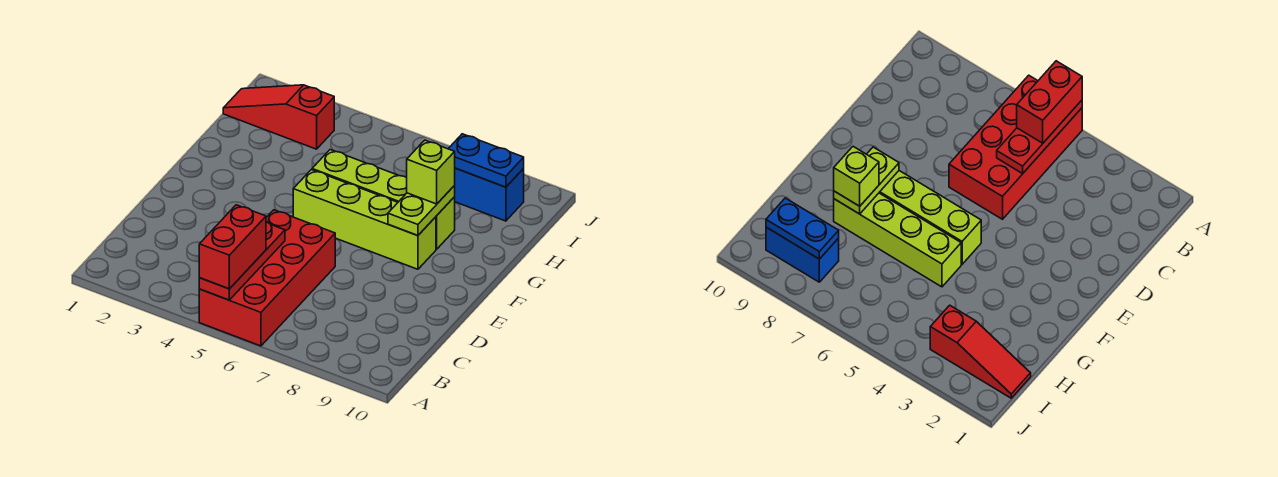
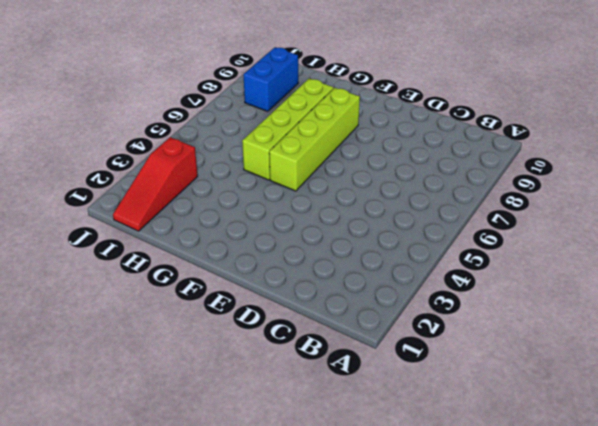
none -> red 2x4 brick [199,210,335,346]
none -> red 1x3 plate [199,222,285,300]

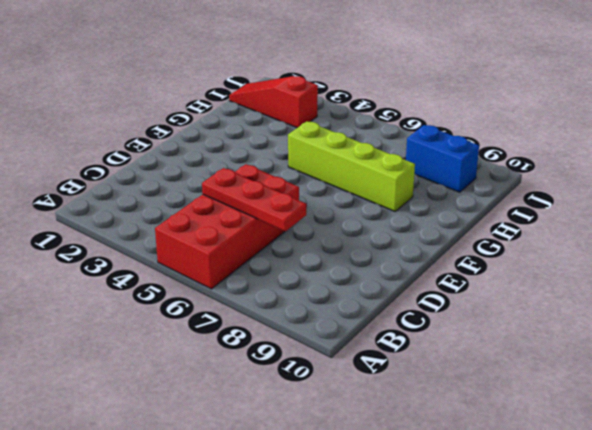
red 1x3 plate [202,168,306,231] -> red 1x3 plate turned to [199,222,285,300]
none -> lime 1x4 brick [293,170,436,269]
none -> lime 1x2 plate [388,186,455,236]

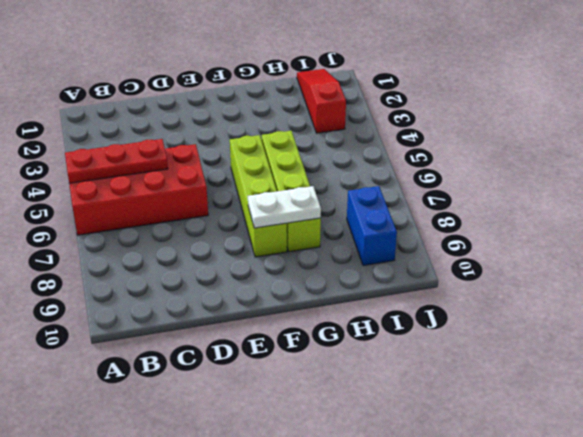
white 1x2 plate [248,186,321,228] -> lime 1x2 plate [388,186,455,236]
none -> blue 1x2 plate [448,134,524,187]
none -> red 1x2 brick [199,205,266,289]

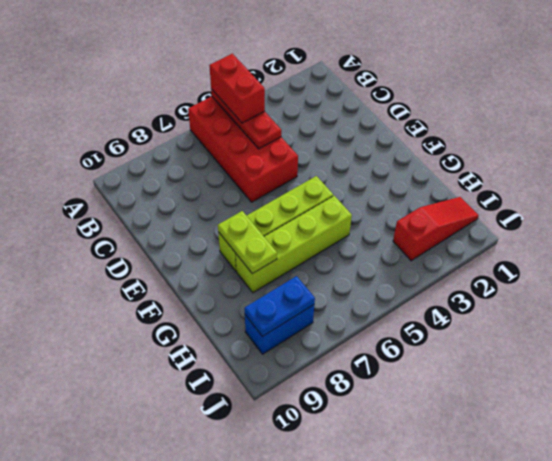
none -> lime 1x1 brick [407,140,455,204]

